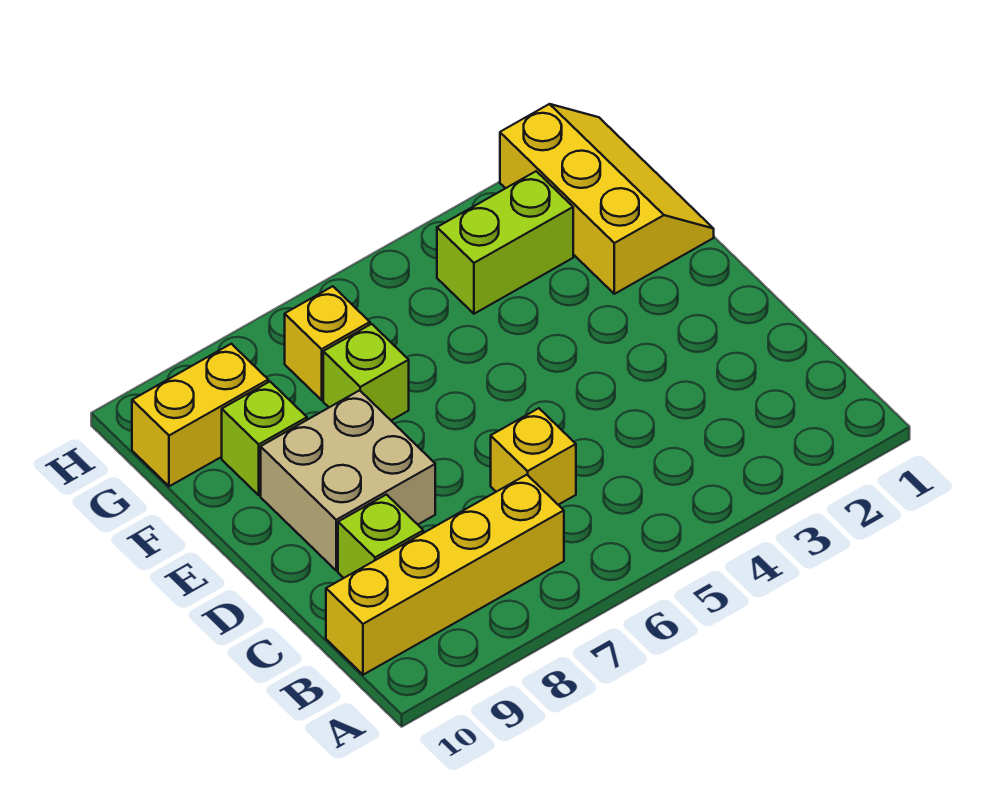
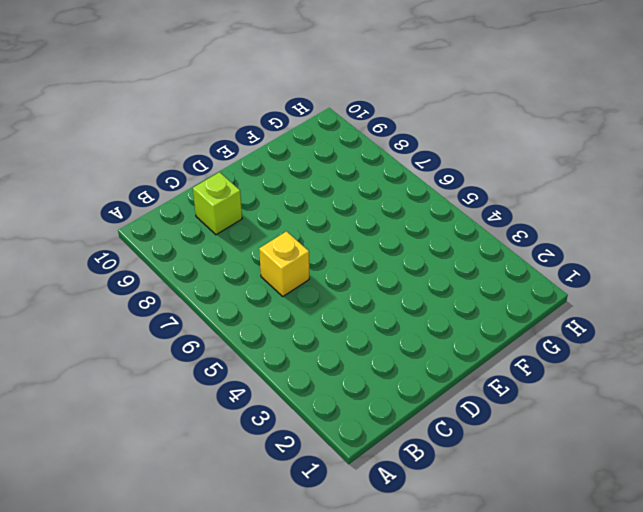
none -> yellow 1x4 brick [326,475,564,675]
none -> tan 2x2 brick [261,390,435,571]

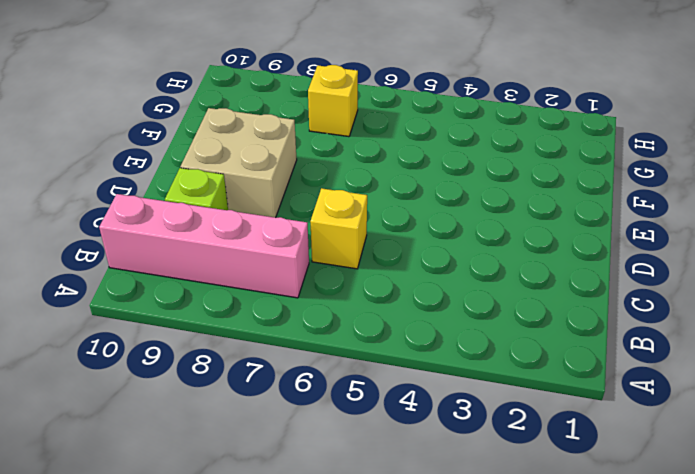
pink 1x4 brick [99,194,309,298] -> yellow 1x4 brick [326,475,564,675]
none -> yellow 2x3 slope [500,104,714,294]
none -> lime 1x1 brick [323,324,409,420]

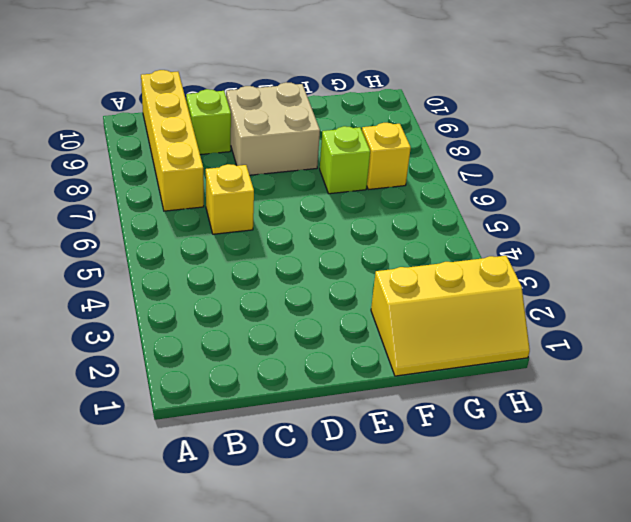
none -> lime 1x1 brick [222,382,307,495]
none -> lime 1x2 brick [437,171,573,314]

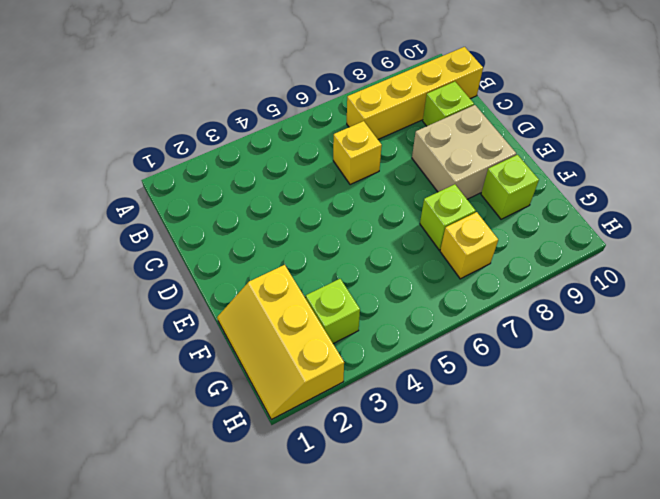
lime 1x1 brick [306,279,360,344] -> lime 1x2 brick [437,171,573,314]
none -> yellow 1x2 brick [132,344,268,486]

